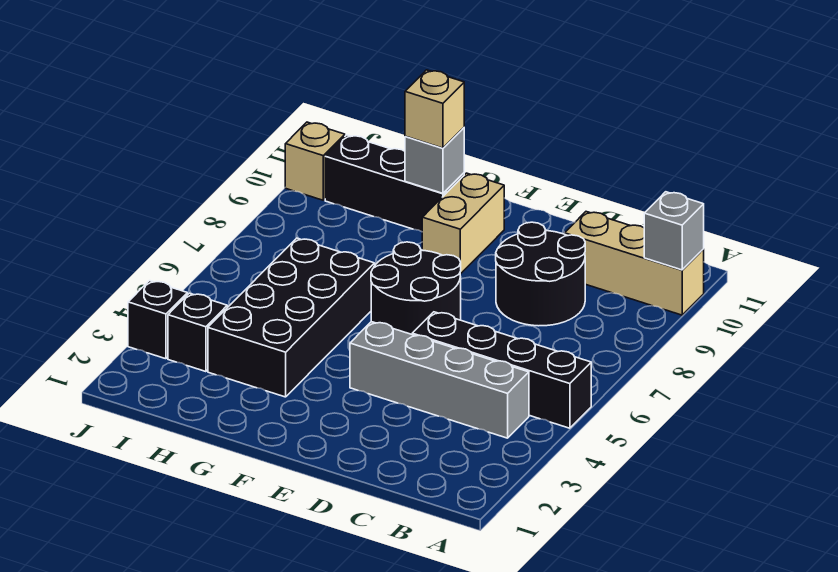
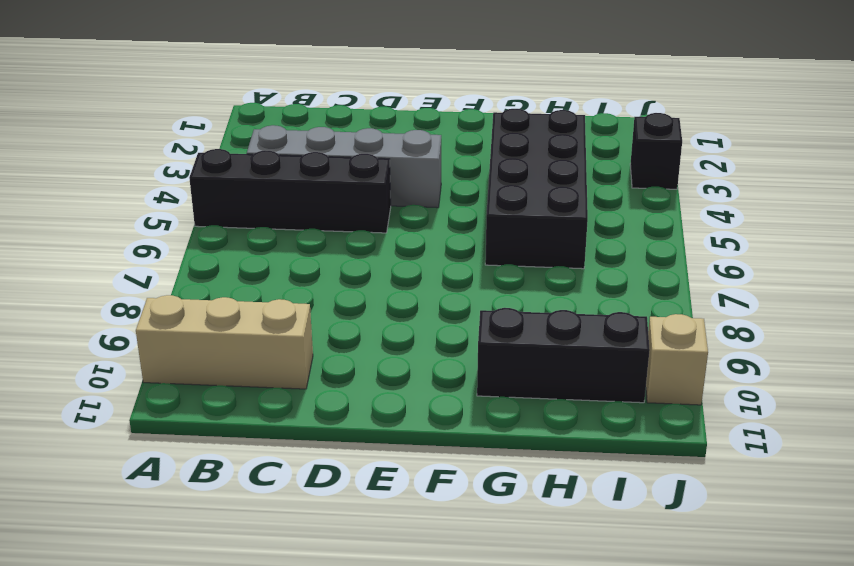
none -> black 2x2 round brick [496,222,585,326]
none -> black 2x2 round brick [371,242,461,334]
none -> tan 1x2 brick [422,173,504,274]

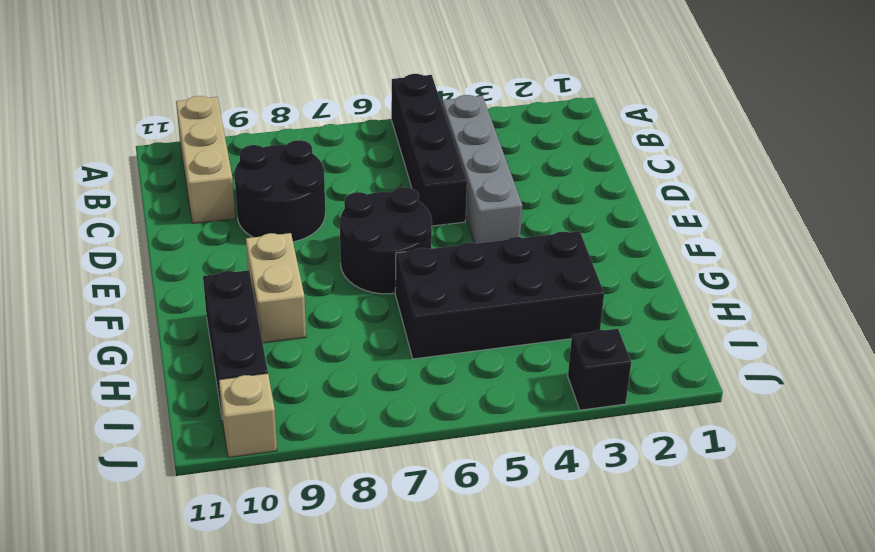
tan 1x2 brick [246,233,306,343] -> tan 1x2 brick turned to [422,173,504,274]
none -> black 1x1 brick [168,293,227,372]
none -> grey 1x1 brick [644,192,704,270]
none -> grey 1x1 brick [405,128,464,193]

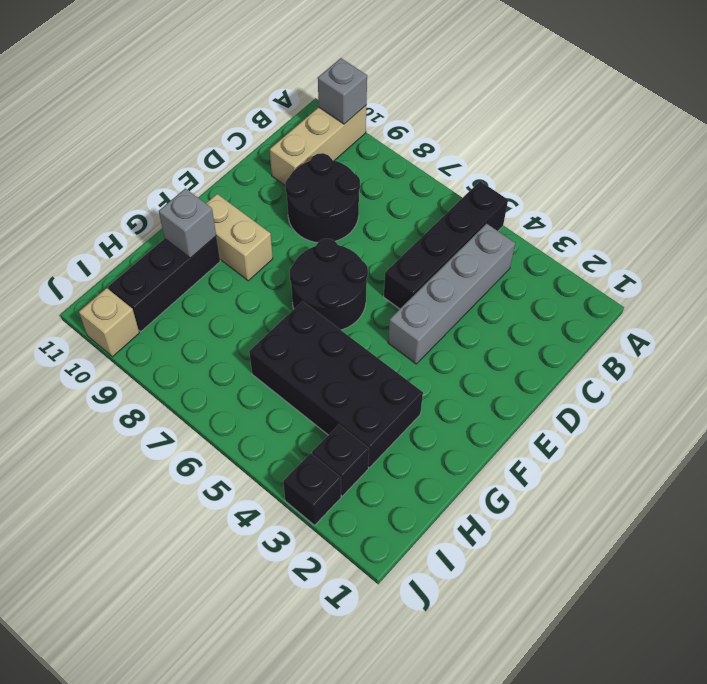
none -> tan 1x1 brick [405,70,464,148]

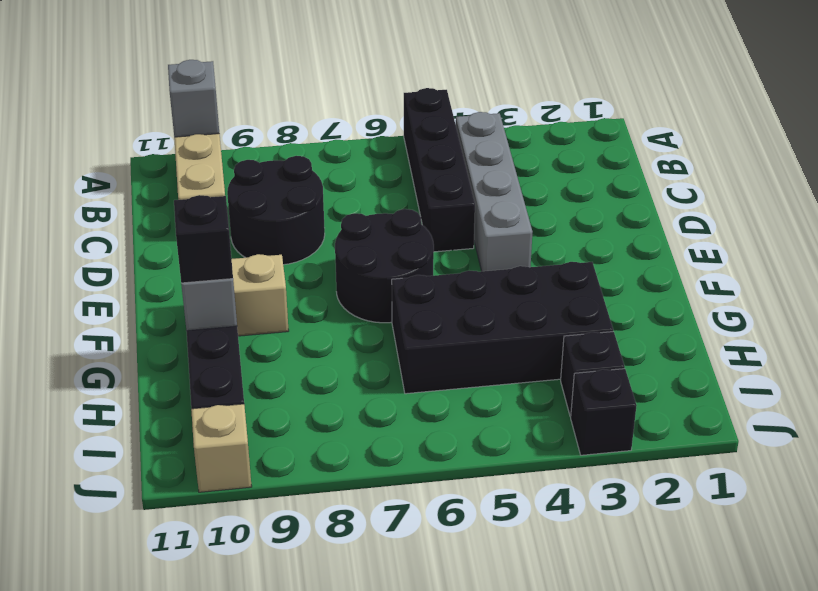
black 1x1 brick [174,195,233,283] -> tan 1x1 brick [405,70,464,148]

